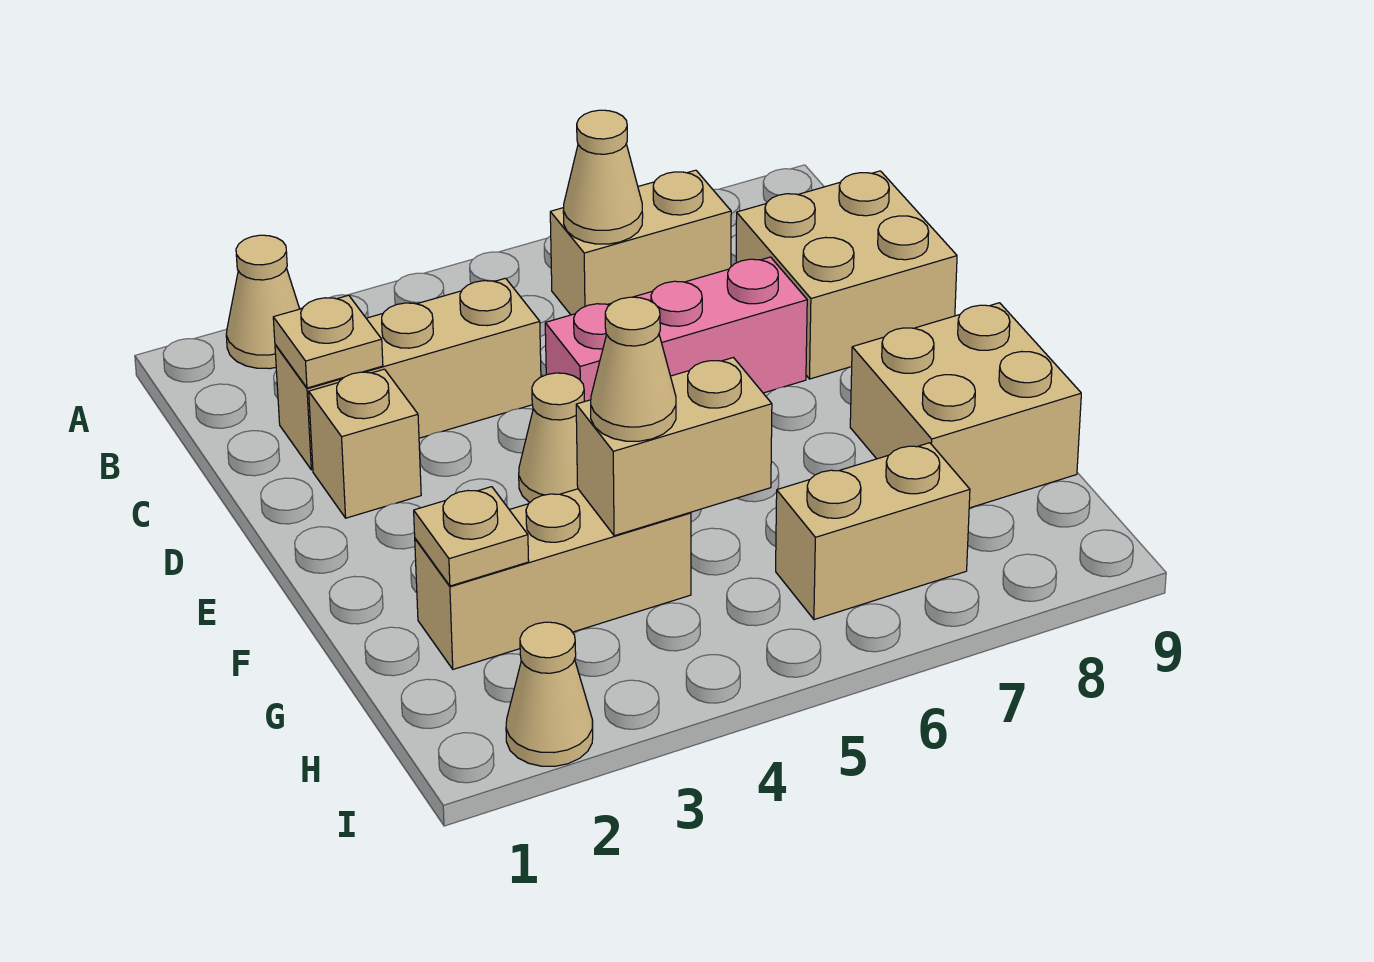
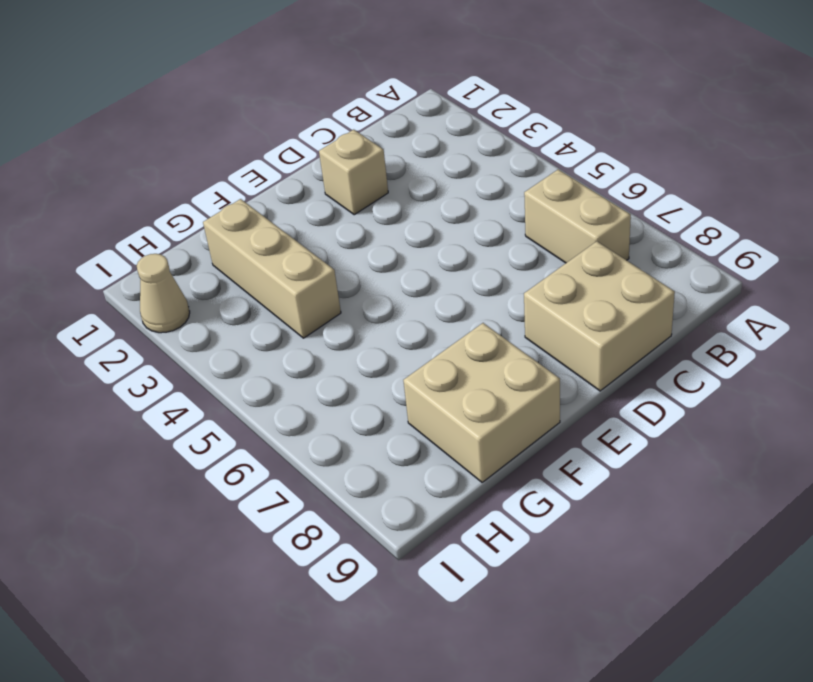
none -> tan 1x1 cone [226,235,300,369]
none -> tan 1x3 brick [275,278,541,470]
none -> pink 1x3 brick [545,257,807,402]

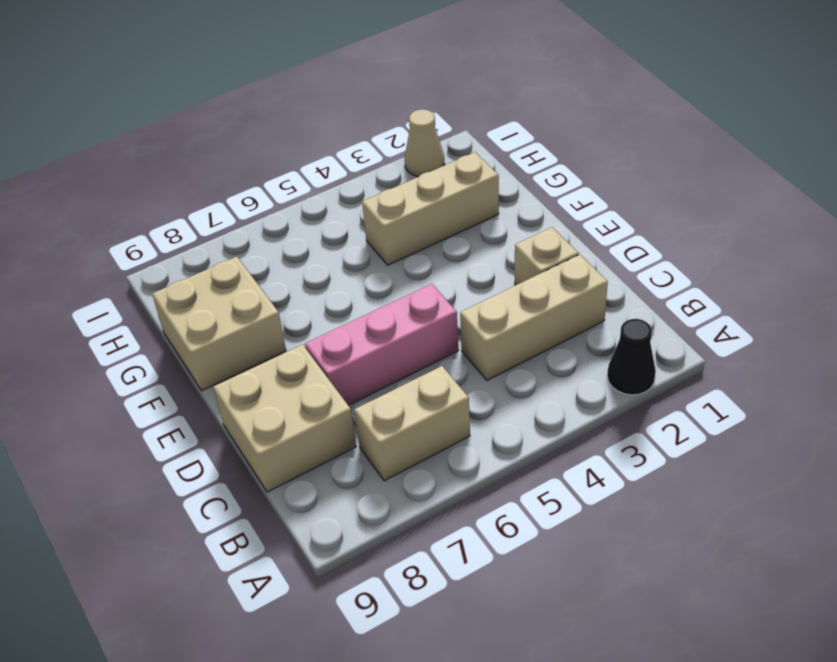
black 1x1 cone [607,319,656,395] -> tan 1x1 cone [226,235,300,369]
none -> tan 1x1 cone [519,373,584,502]
none -> tan 1x2 brick [776,443,970,620]
none -> tan 1x1 cone [563,110,643,244]

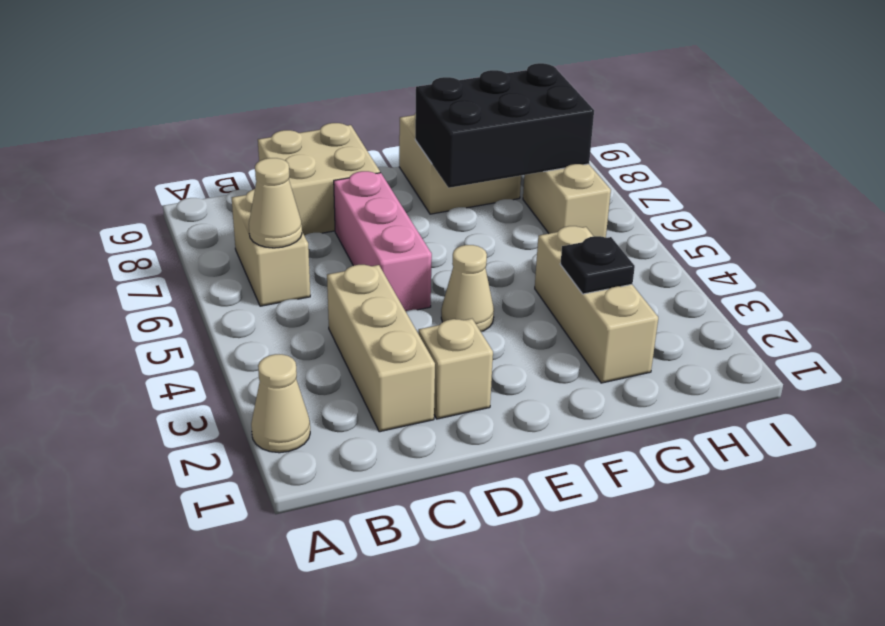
black 2x3 brick [415,63,594,188] -> none
black 1x1 plate [560,236,635,294] -> none
none -> tan 1x1 cone [506,622,593,766]
none -> tan 1x1 plate [273,295,383,388]
none -> tan 1x1 plate [414,487,529,586]

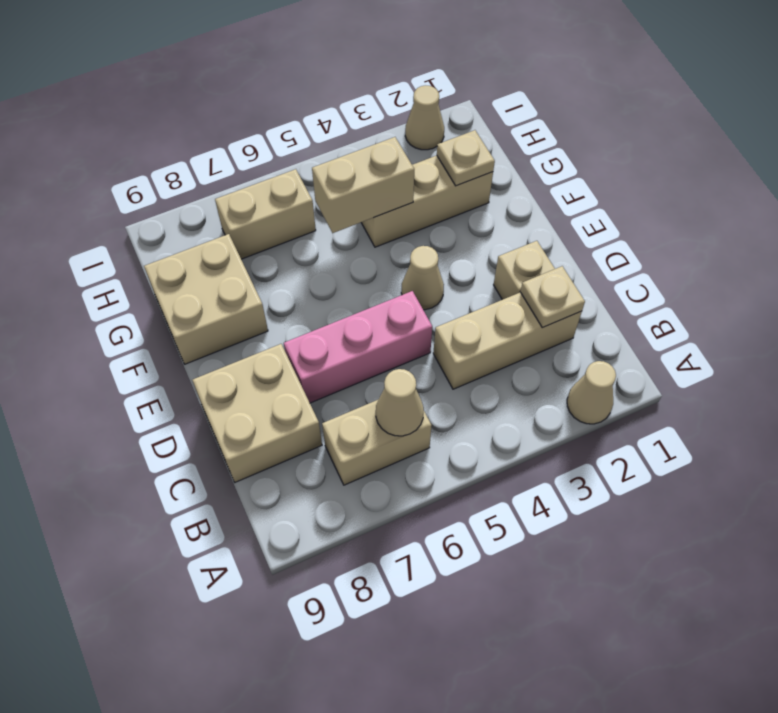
none -> tan 1x1 cone [591,297,676,441]

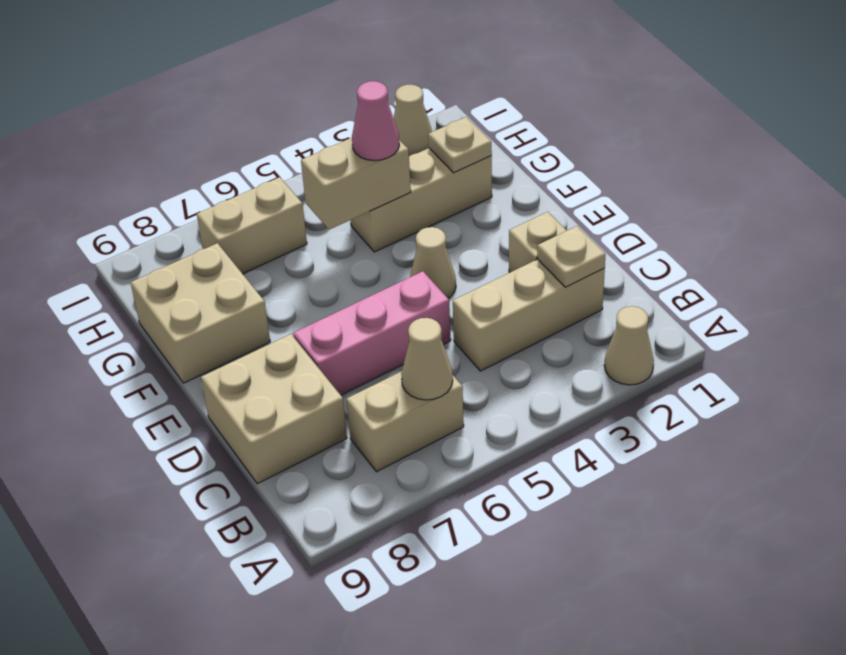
pink 1x1 cone [352,81,399,161] -> tan 1x1 cone [591,297,676,441]

